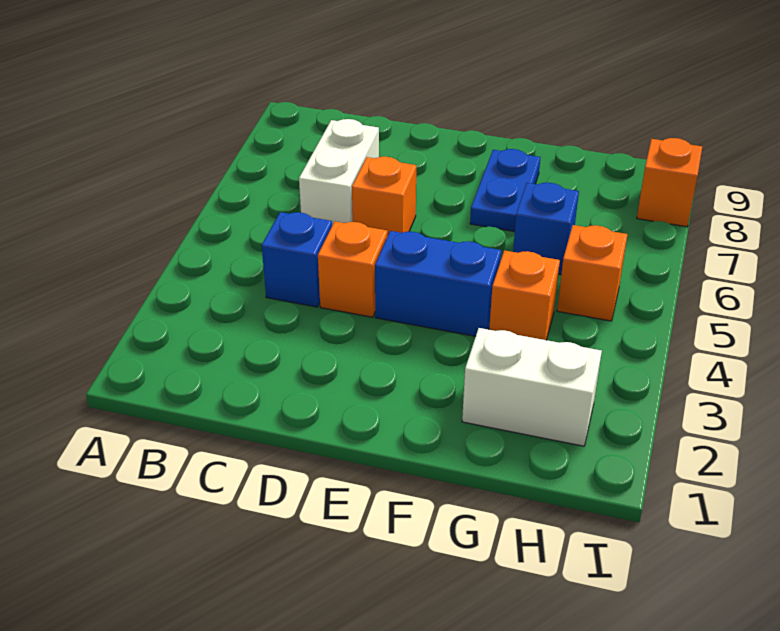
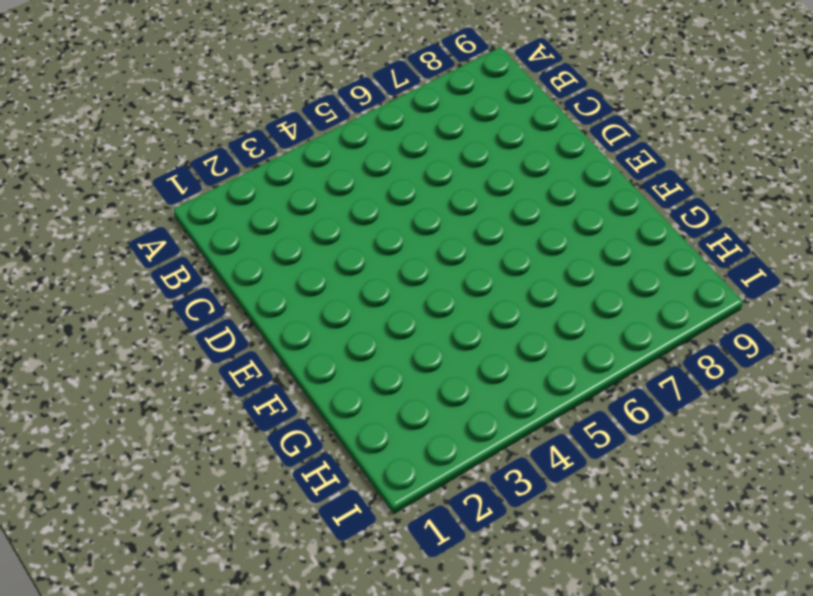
none -> blue 1x1 brick [262,212,332,307]
none -> white 1x2 brick [299,119,379,225]

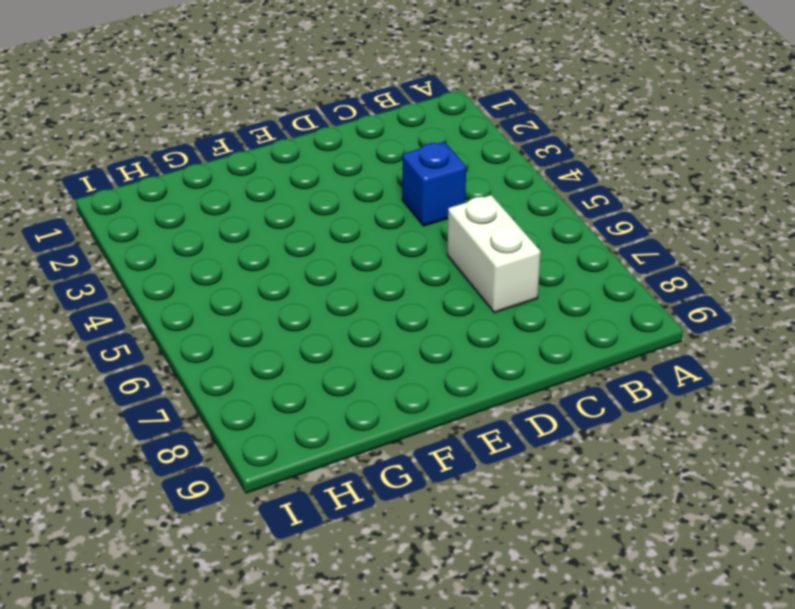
none -> orange 1x1 brick [318,222,387,317]
none -> orange 1x1 brick [352,157,416,236]

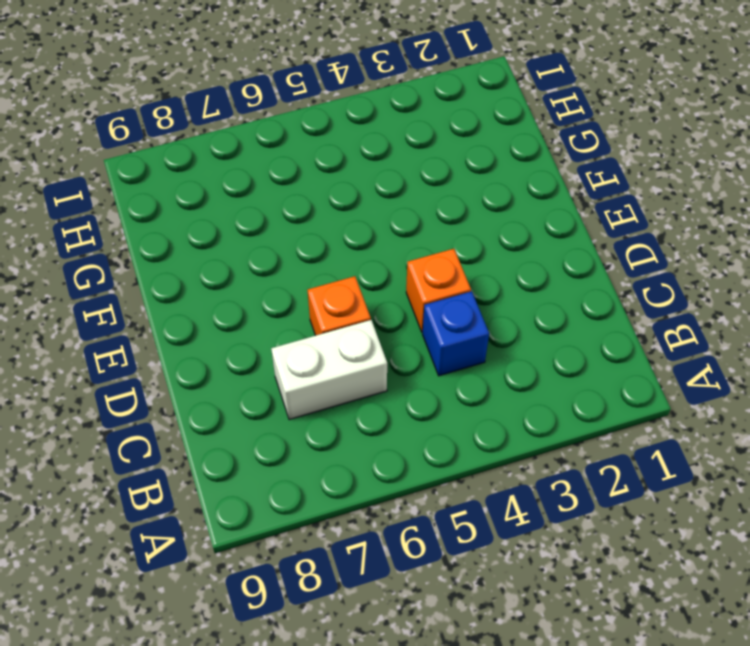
none -> blue 1x2 brick [375,231,501,336]
none -> blue 1x2 plate [470,149,540,232]

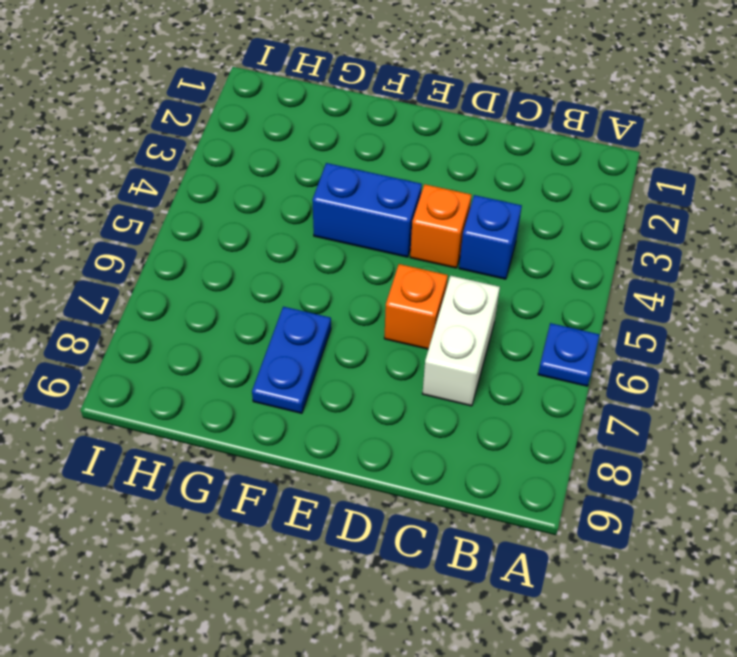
blue 1x1 plate [538,323,599,386] -> none
none -> white 1x2 brick [462,328,602,446]
none -> orange 1x1 brick [489,250,560,340]

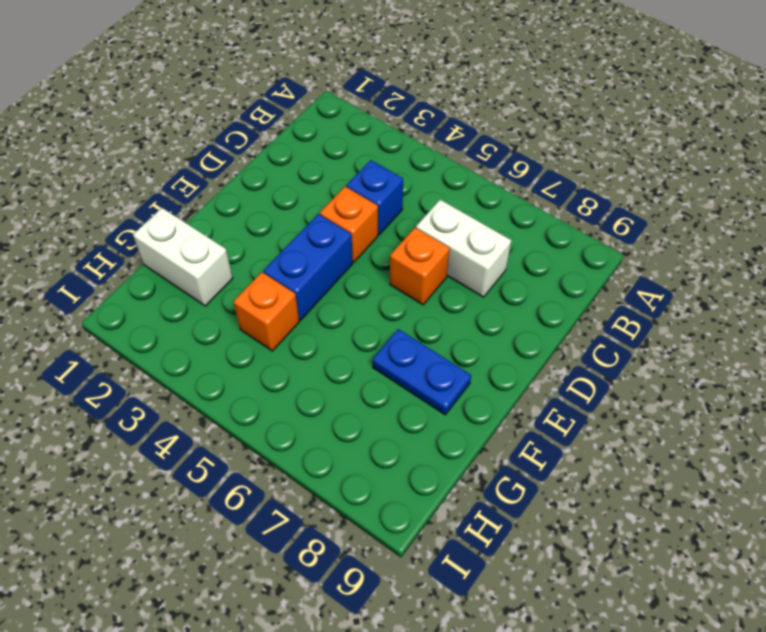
white 1x2 brick [133,208,233,306] -> white 1x2 brick turned to [462,328,602,446]
none -> blue 1x1 brick [513,183,579,274]
none -> orange 1x1 brick [557,225,627,321]

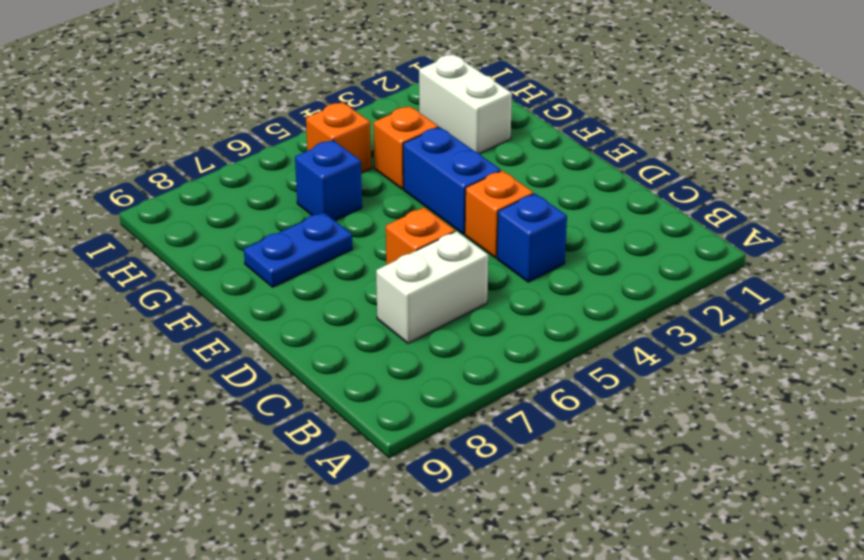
none -> orange 1x1 brick [637,138,702,227]

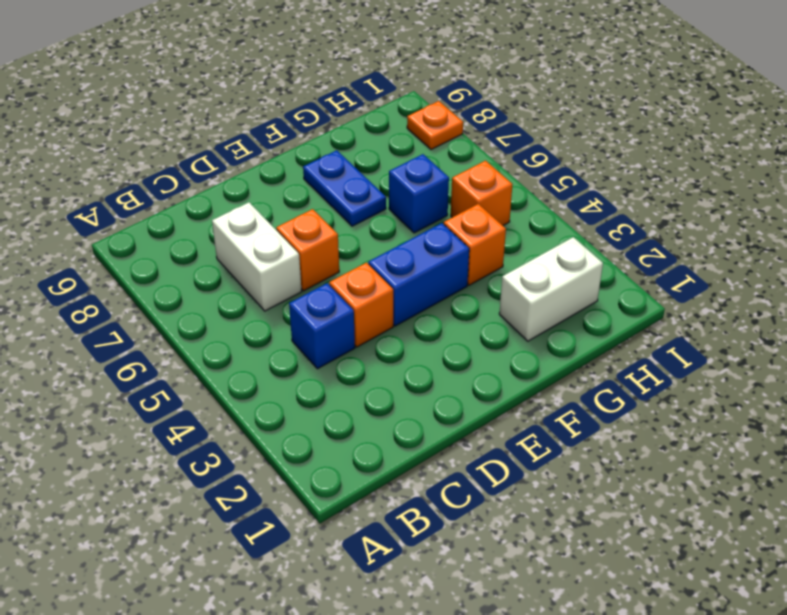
orange 1x1 plate [407,101,463,150] -> orange 1x1 brick [637,138,702,227]

